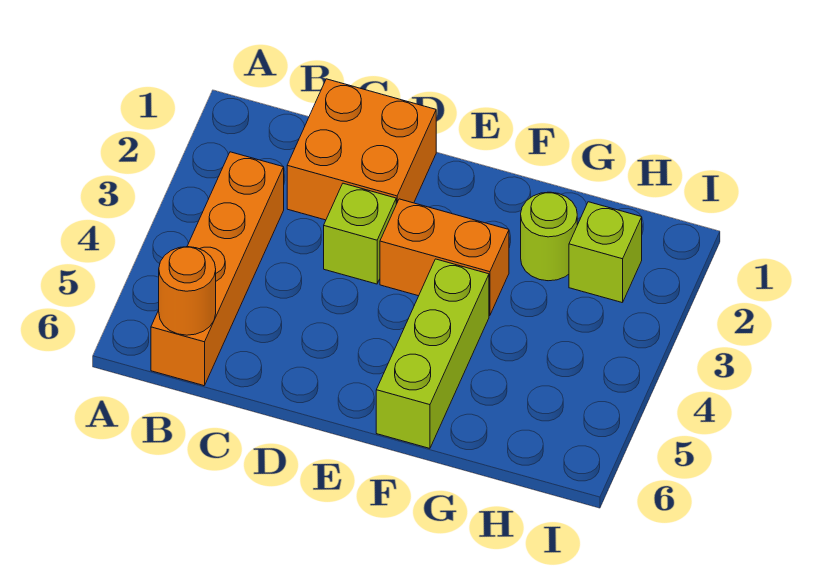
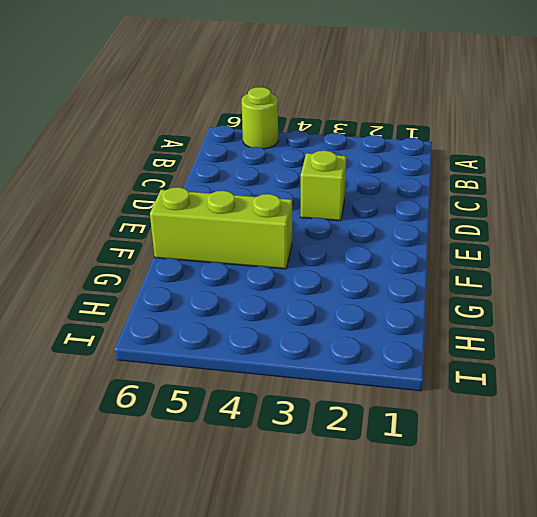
lime 1x1 round brick [242,87,278,149] -> lime 1x1 round brick moved to [521,192,577,281]
none -> orange 1x4 brick [151,152,284,386]
none -> orange 2x2 brick [287,79,436,220]

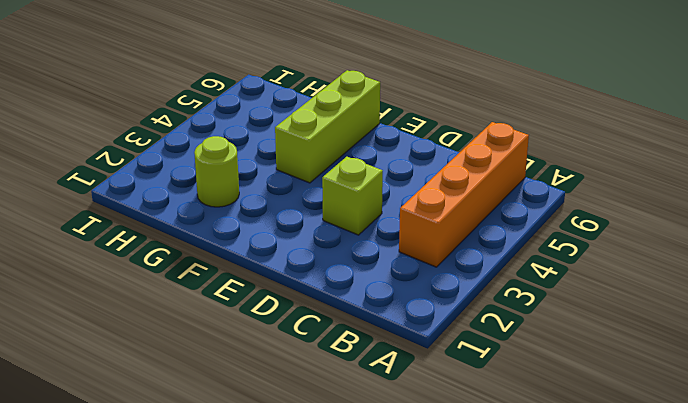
none -> orange 2x2 brick [287,79,436,220]
none -> orange 1x2 brick [380,199,509,316]

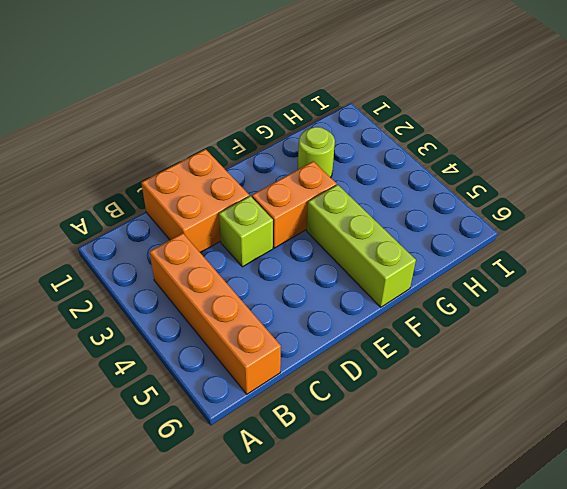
none -> lime 1x1 brick [569,202,642,303]
none -> orange 1x1 round brick [159,247,216,335]

